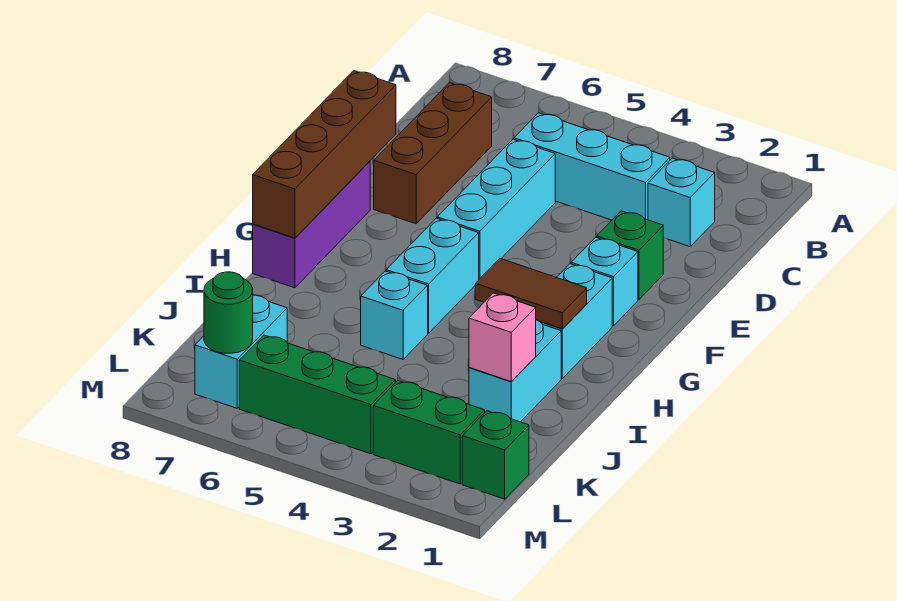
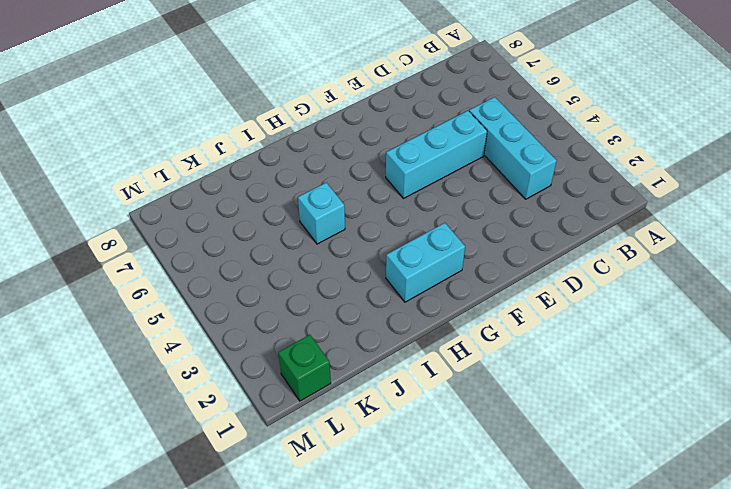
none -> cyan 1x1 brick [648,158,715,247]
none -> brown 1x3 brick [374,83,492,224]
none -> green 1x1 brick [597,211,663,299]

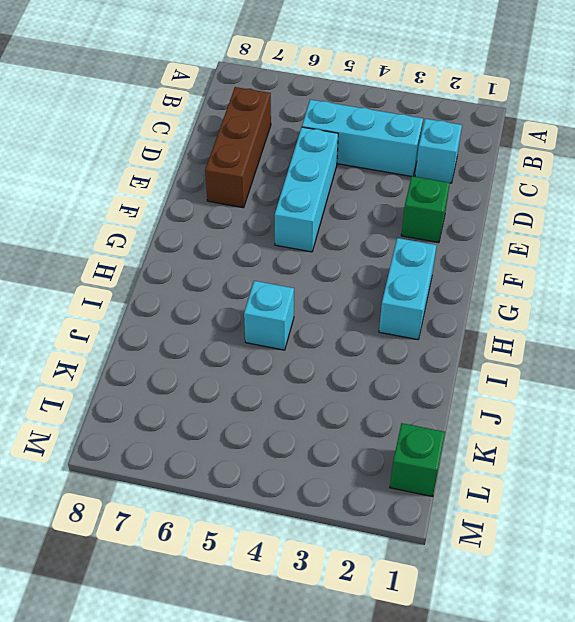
none -> cyan 1x1 brick [571,237,638,326]
none -> purple 1x3 brick [253,161,370,288]
none -> cyan 1x2 brick [386,218,479,333]

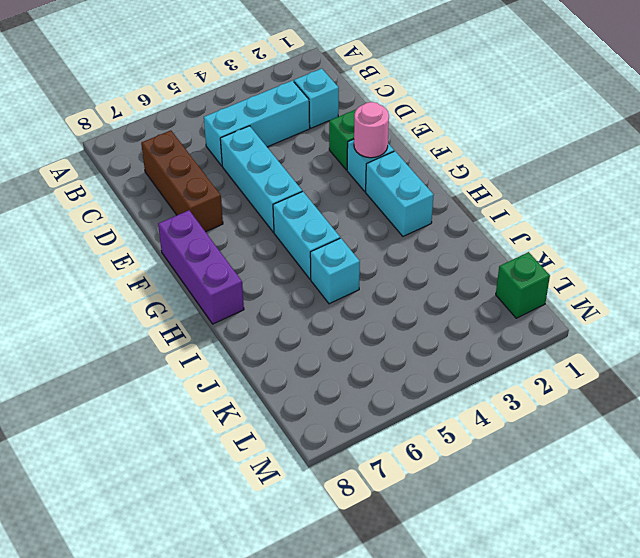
pink 1x1 round brick [354,102,389,158] -> none
none -> cyan 1x2 brick [469,320,561,422]
none -> cyan 1x2 brick [195,295,287,408]
none -> green 1x2 brick [373,380,485,484]

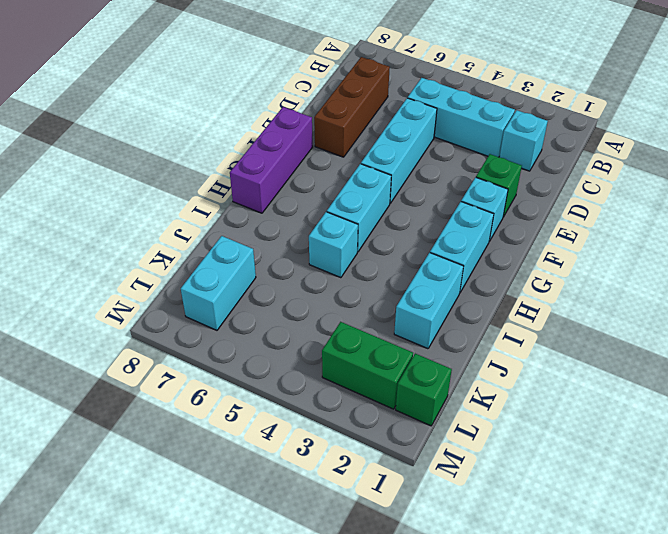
none -> green 1x3 brick [239,335,395,454]
none -> brown 1x4 brick [253,71,396,238]
none -> brown 1x2 tile [475,259,587,329]

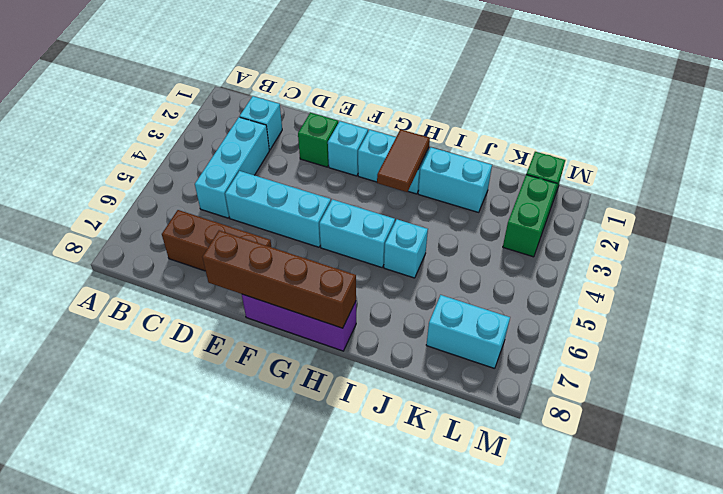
none -> green 1x3 brick [239,335,395,454]
none -> pink 1x1 brick [469,293,536,382]
none -> green 1x1 round brick [204,272,253,353]

